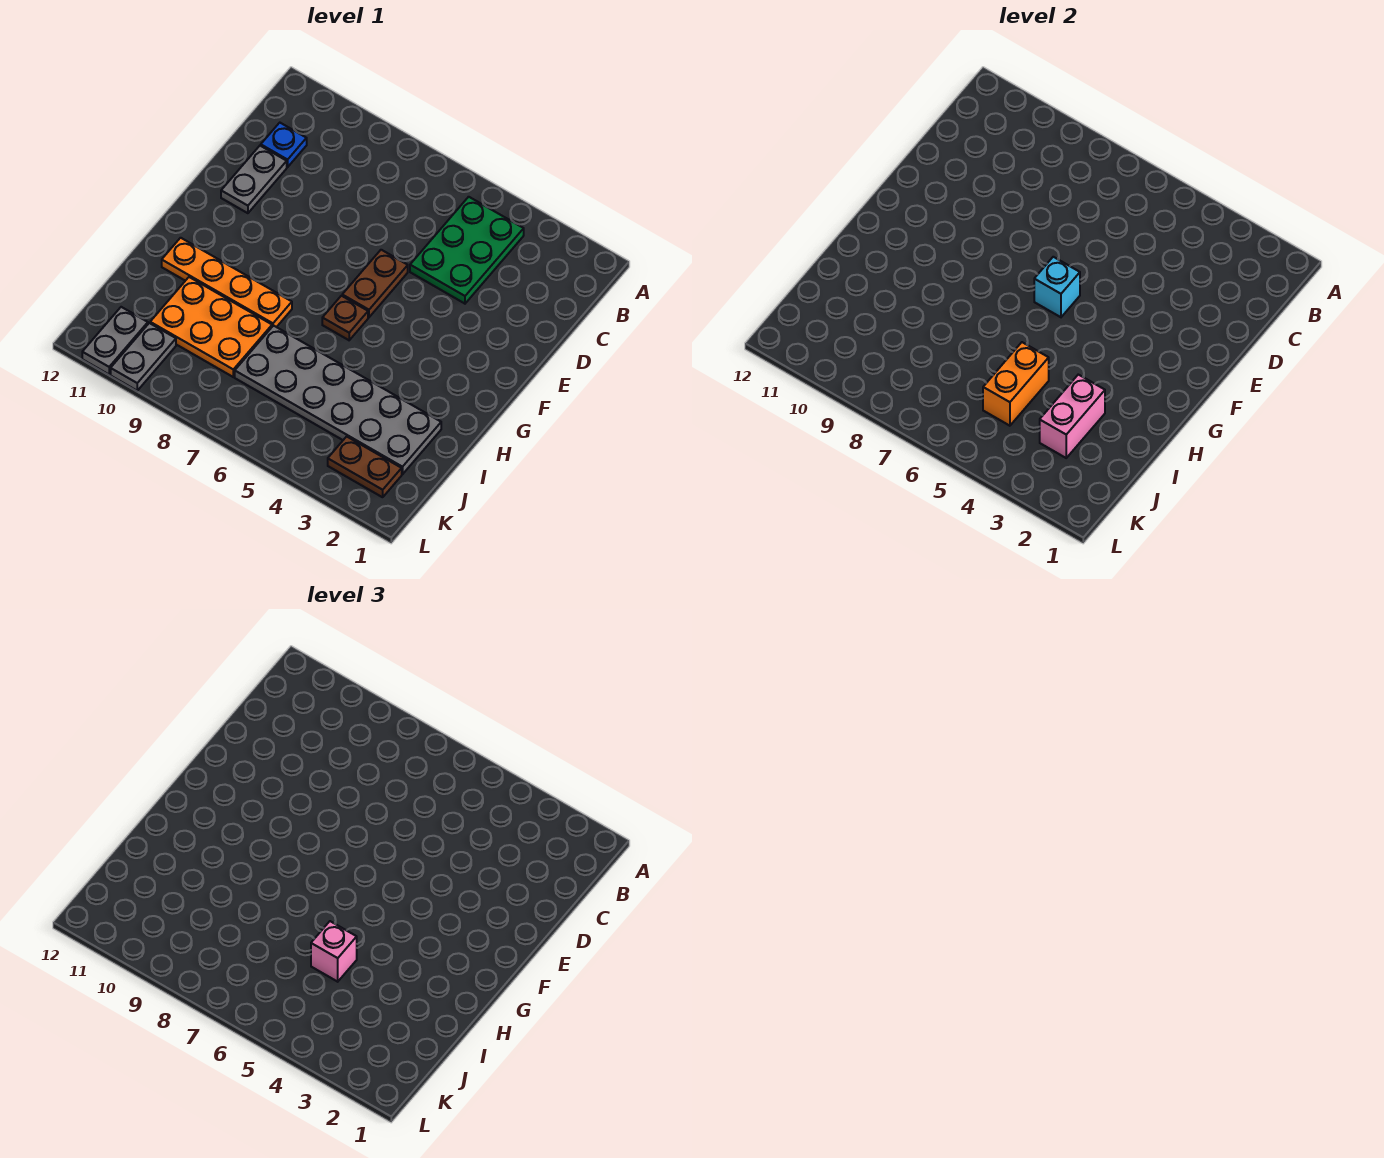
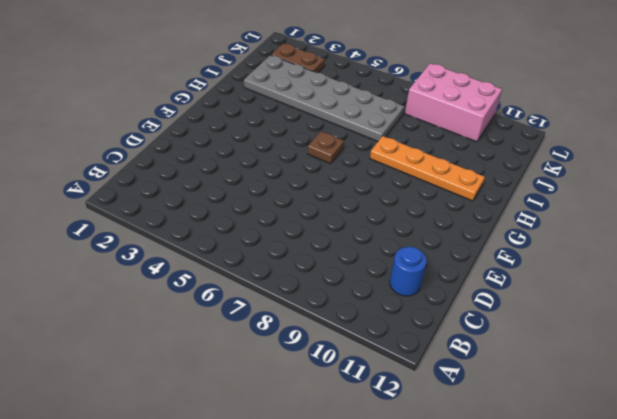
blue 1x1 round brick [390,247,427,296] -> blue 1x1 plate [261,123,307,167]
pink 2x3 brick [405,63,502,142] -> grey 1x2 plate [111,323,176,391]
none -> green 2x3 plate [410,197,524,304]
none -> grey 1x2 plate [221,146,287,213]
none -> brown 1x2 plate [342,250,408,317]

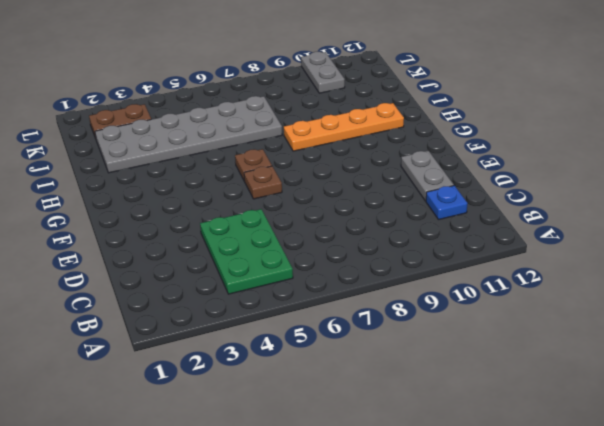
brown 1x1 plate [244,166,282,199] -> brown 1x2 plate [342,250,408,317]
none -> orange 2x3 plate [150,277,272,377]
none -> grey 1x2 plate [82,307,148,374]
none -> cyan 1x1 brick [1034,257,1080,317]

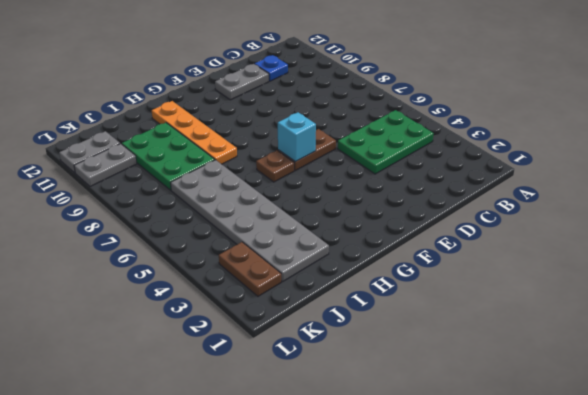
green 2x3 plate [122,123,215,190] -> orange 2x3 plate [150,277,272,377]
none -> pink 1x2 brick [1040,375,1105,458]
none -> orange 1x2 brick [983,342,1049,426]
none -> pink 1x1 brick [311,921,357,982]

